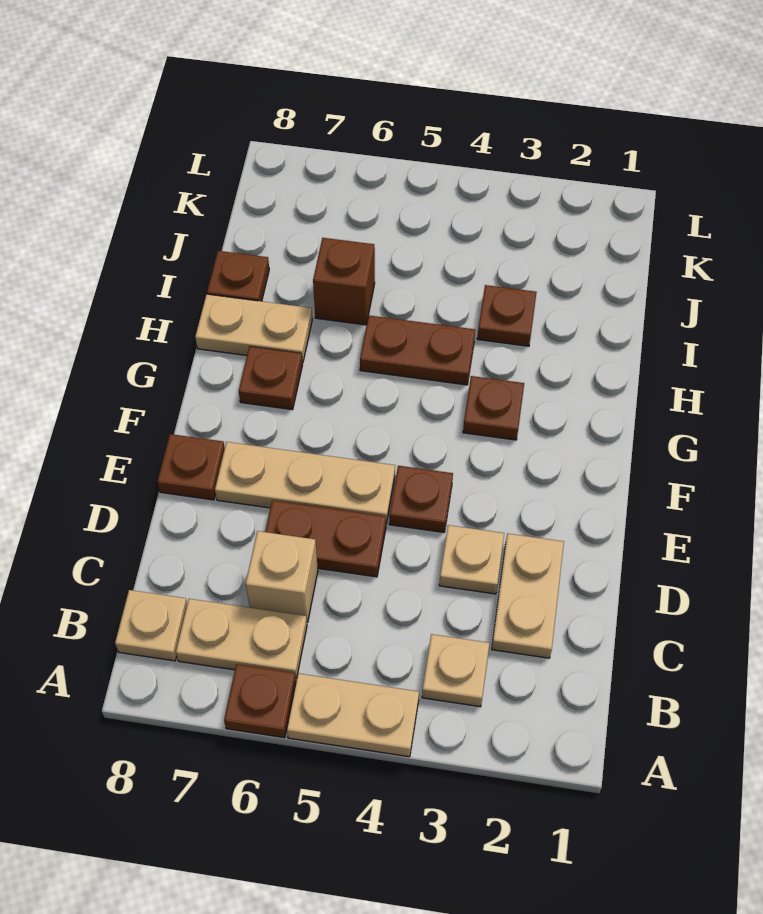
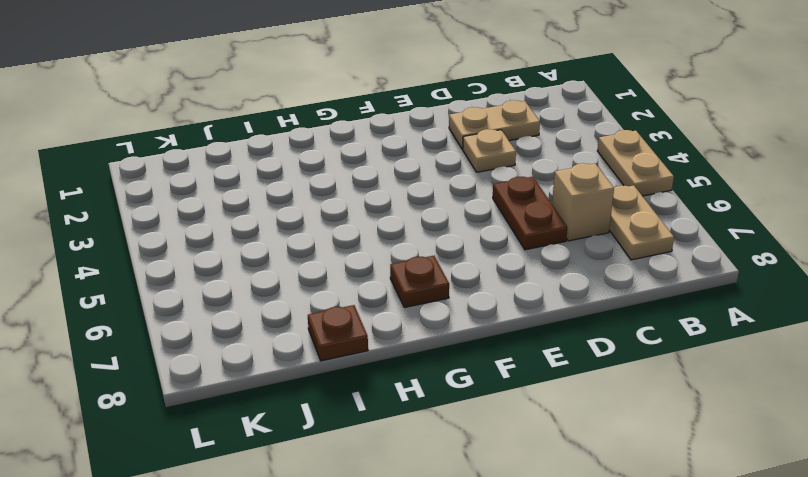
none -> brown 1x1 plate [224,664,296,738]
none -> tan 1x1 plate [422,634,490,707]
none -> tan 1x1 plate [115,590,187,661]

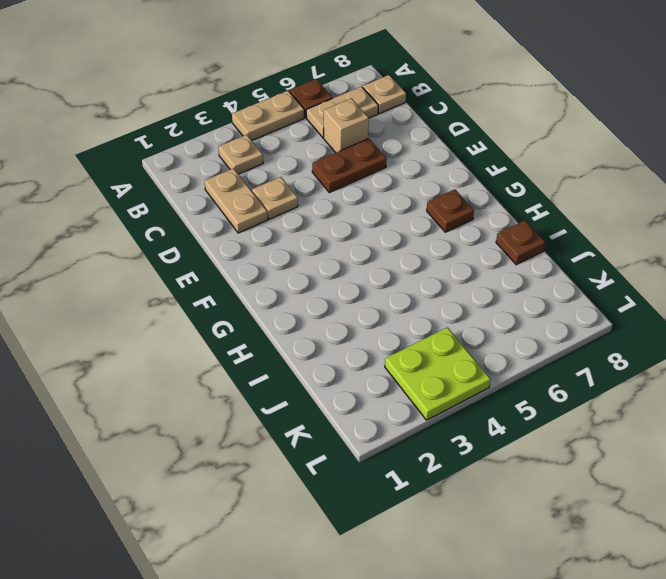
lime 2x2 plate [385,327,491,420] -> none
none -> brown 1x1 plate [389,466,453,532]
none -> tan 1x3 plate [215,442,395,524]
none -> brown 1x1 plate [157,434,225,500]

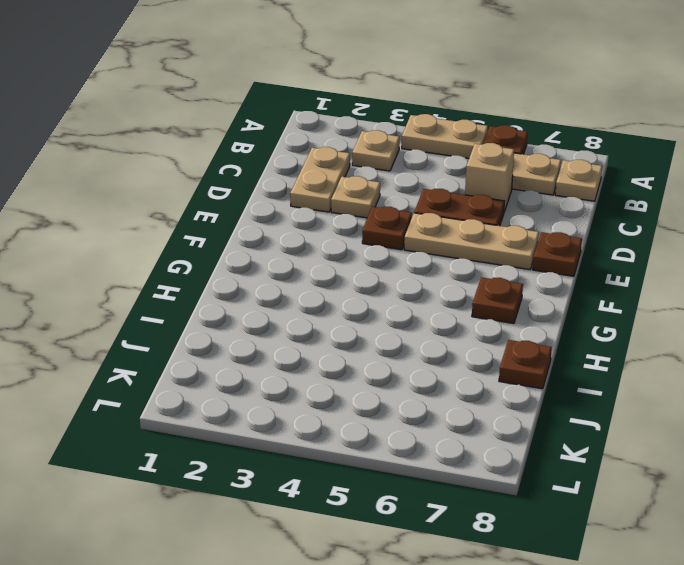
none -> brown 1x1 plate [463,376,524,440]
none -> brown 1x2 plate [360,315,475,385]
none -> tan 1x2 plate [195,294,312,363]

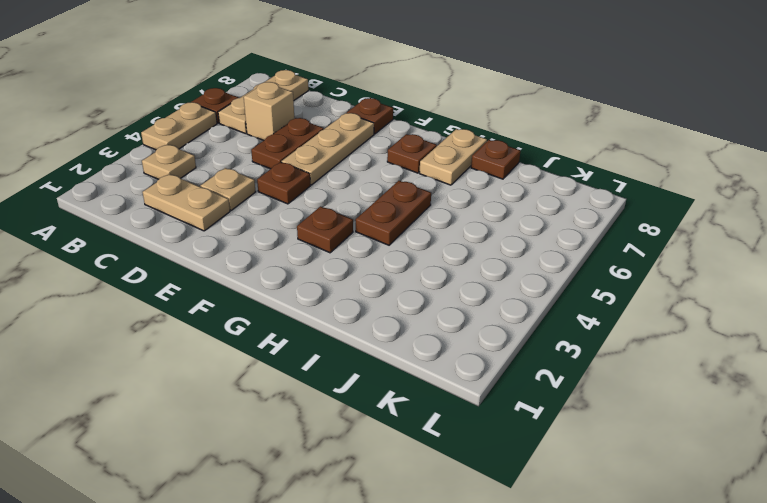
none -> brown 1x1 plate [477,285,537,346]
none -> brown 1x1 brick [313,238,375,325]

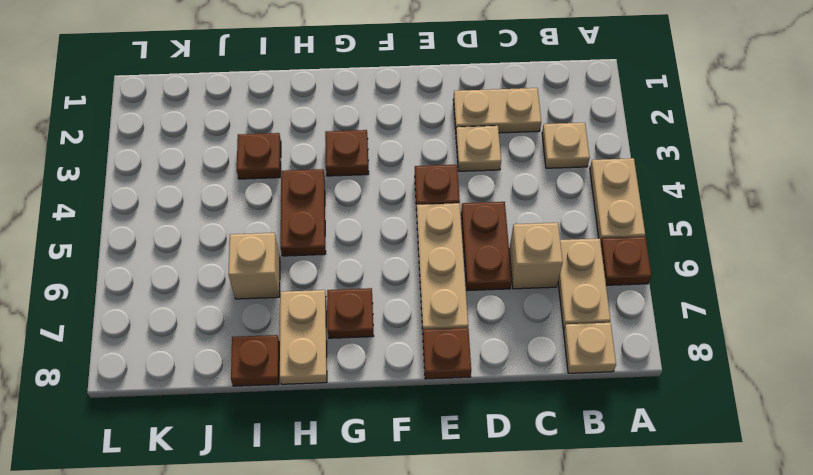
tan 1x1 brick [228,233,280,299] -> brown 1x1 brick [313,238,375,325]

